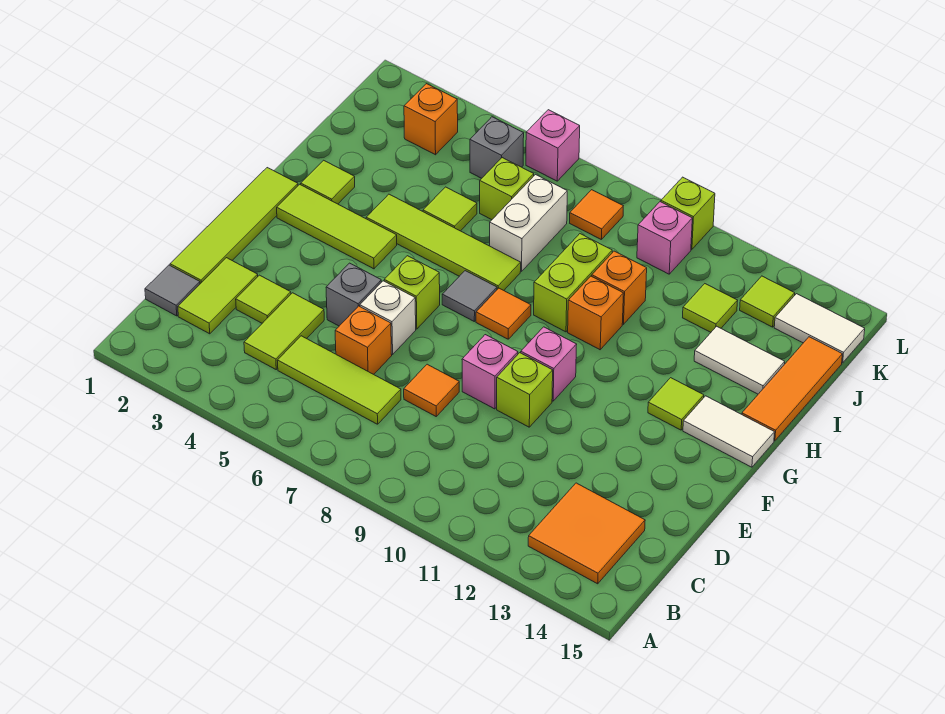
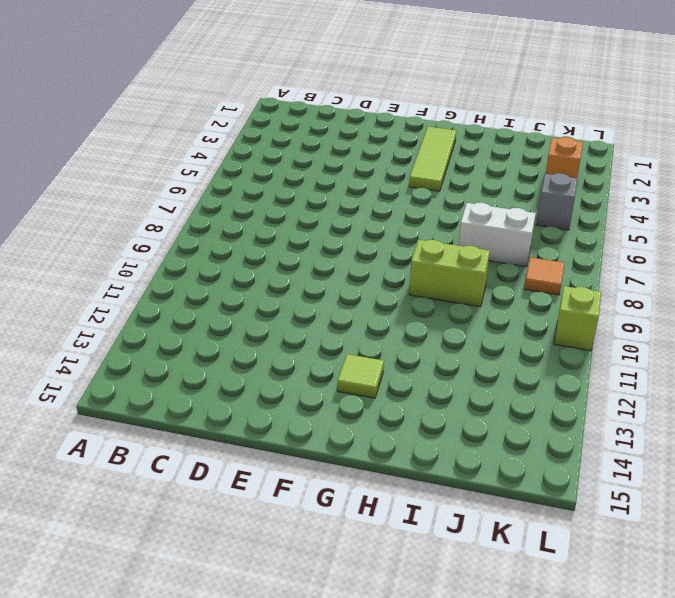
none -> orange 2x2 tile [528,483,645,584]
none -> grey 1x1 tile [145,265,200,316]
none -> lime 1x2 tile [178,258,258,334]
none -> lime 1x2 tile [244,293,324,369]

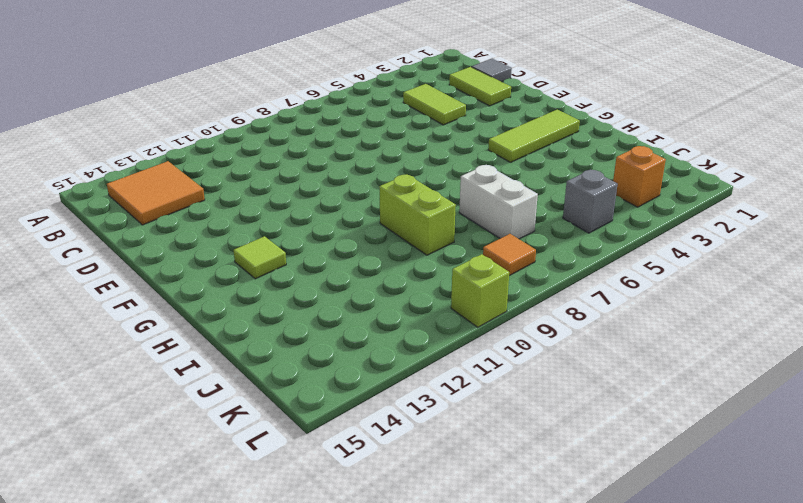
none -> lime 1x3 tile [277,336,401,424]
none -> lime 1x4 tile [170,168,298,284]
none -> lime 1x1 tile [236,275,291,323]
none -> orange 1x1 brick [335,306,392,374]

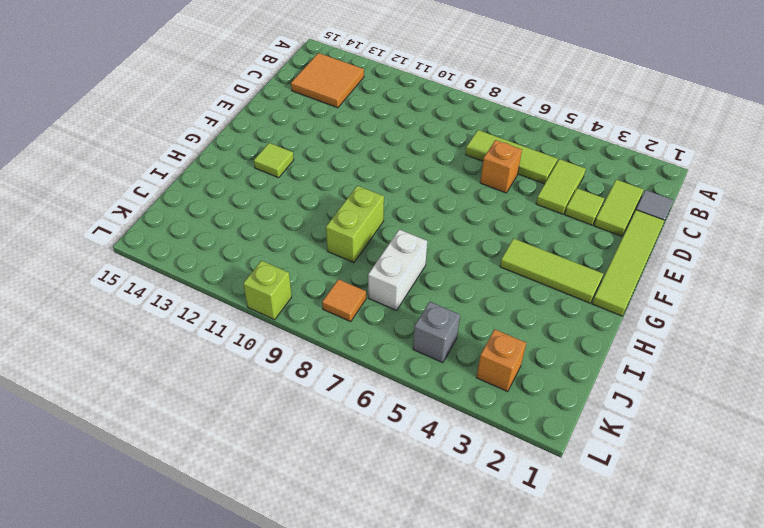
none -> orange 1x1 tile [404,364,459,416]
none -> grey 1x1 brick [326,263,381,326]
none -> white 1x1 brick [360,281,416,354]
none -> pink 1x1 brick [462,335,518,409]

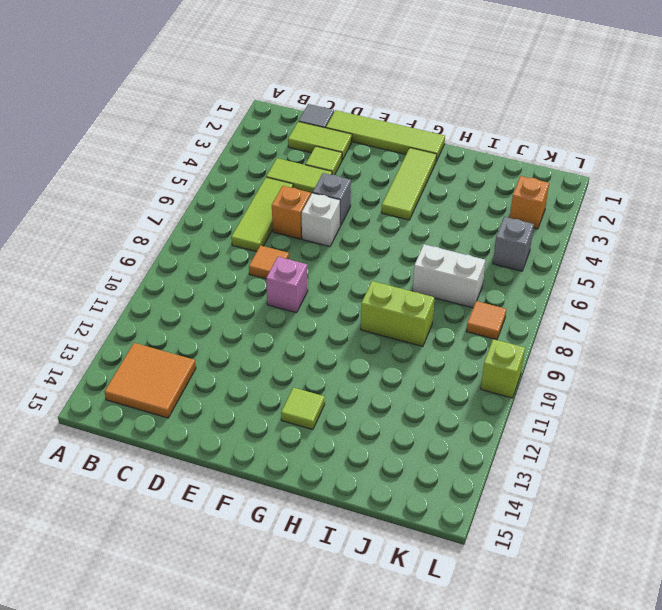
none -> lime 1x1 brick [497,353,553,427]
none -> lime 1x1 brick [384,256,440,329]
none -> pink 1x1 brick [521,327,577,401]
none -> grey 1x1 tile [442,271,497,321]

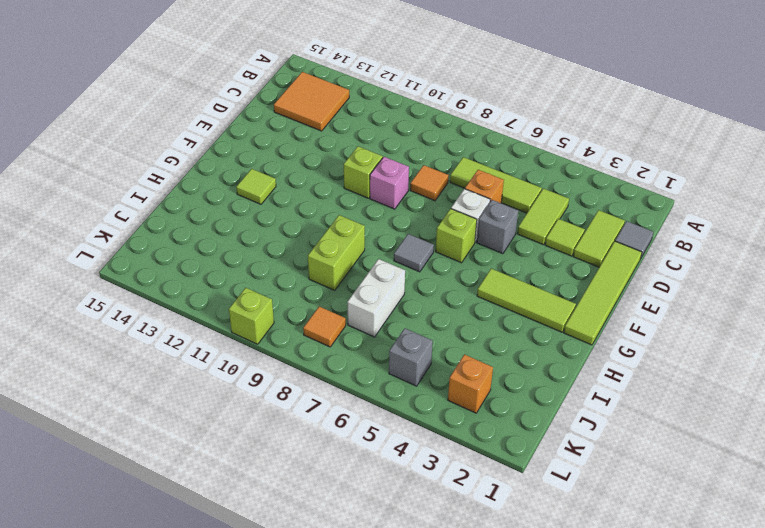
none -> pink 1x1 brick [521,327,577,401]
none -> orange 1x1 tile [476,288,531,339]
none -> white 1x2 tile [683,396,775,467]
none -> lime 1x1 tile [301,160,355,204]

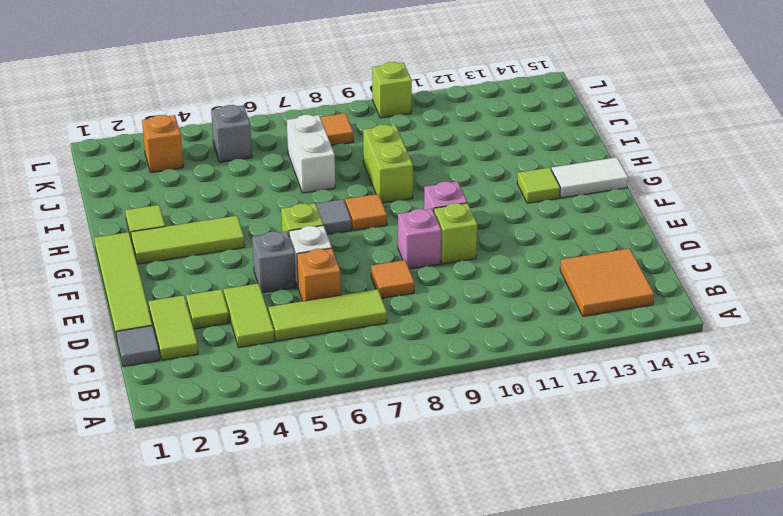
none -> lime 1x4 tile [366,194,521,290]
none -> orange 1x1 brick [568,276,624,350]
none -> orange 1x3 tile [742,337,842,441]
none -> lime 1x1 tile [423,187,477,231]

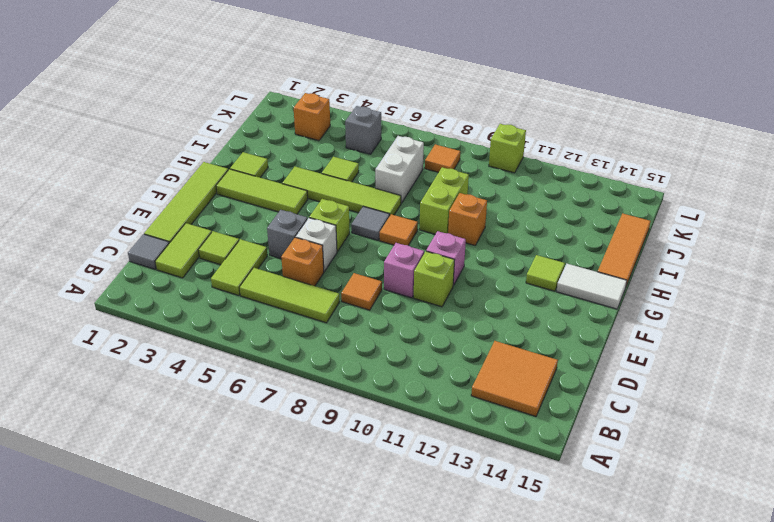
none -> orange 1x1 brick [592,251,647,324]
none -> white 1x2 tile [694,326,785,394]
none -> lime 1x1 brick [480,158,534,220]
none -> lime 1x1 tile [683,284,738,332]

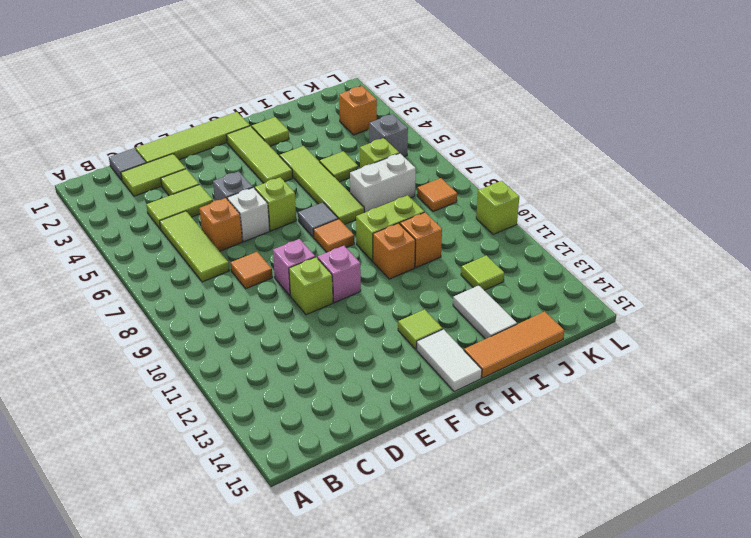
none -> orange 2x2 tile [528,483,645,584]
none -> pink 1x1 brick [637,202,692,274]
none -> lime 1x1 tile [740,276,795,327]
none -> white 1x2 tile [774,294,865,363]

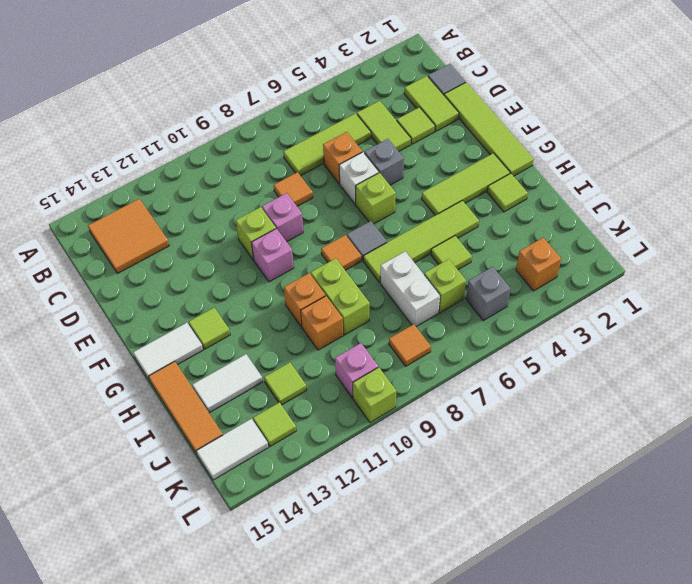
none -> pink 1x1 brick [526,110,580,181]

